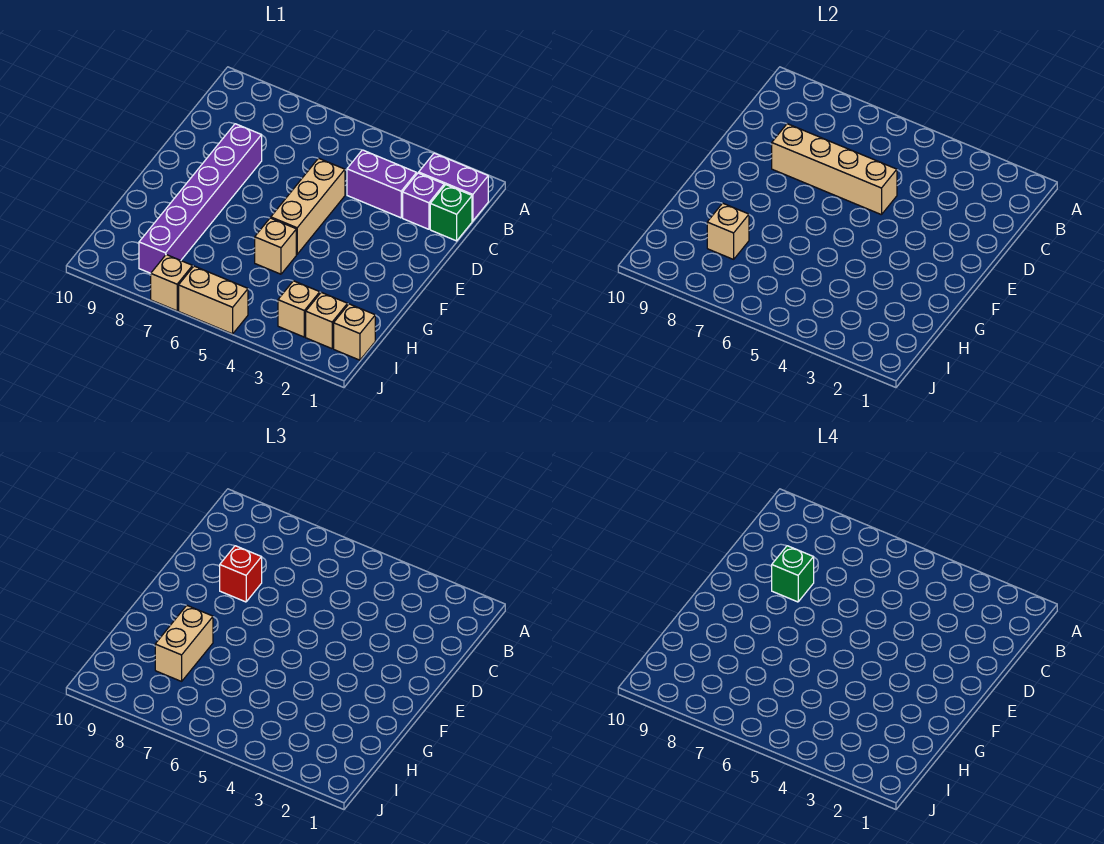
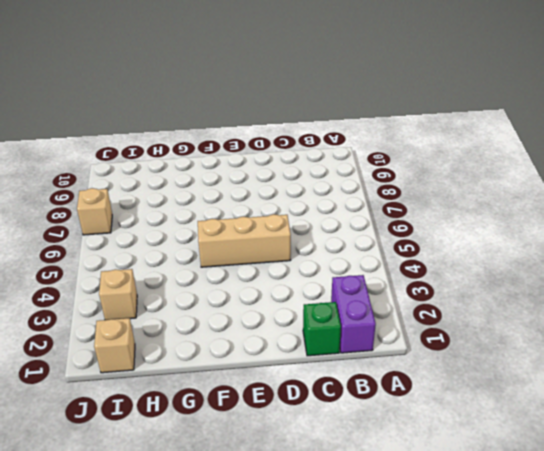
none -> purple 1x1 brick [403,173,444,229]
none -> purple 1x2 brick [347,150,417,218]
none -> purple 1x6 brick [139,124,262,273]

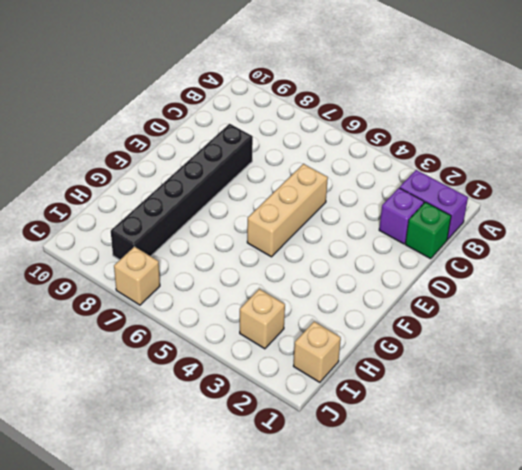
black 1x6 brick [111,124,253,260] -> purple 1x6 brick [139,124,262,273]
none -> purple 1x2 brick [347,150,417,218]
none -> tan 1x1 brick [255,218,296,274]
none -> tan 1x1 brick [306,292,348,349]

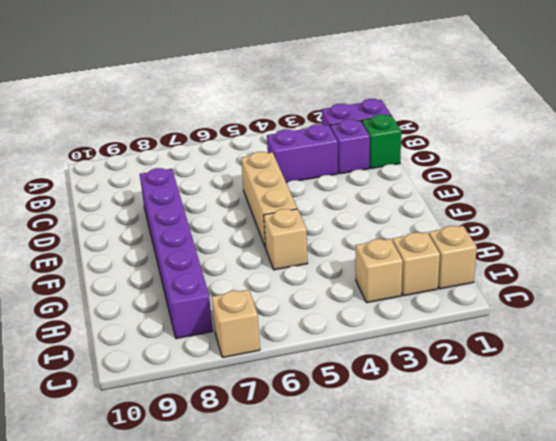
none -> tan 1x2 brick [179,266,248,334]
none -> tan 1x4 brick [772,124,897,215]
none -> tan 1x1 brick [707,203,749,259]

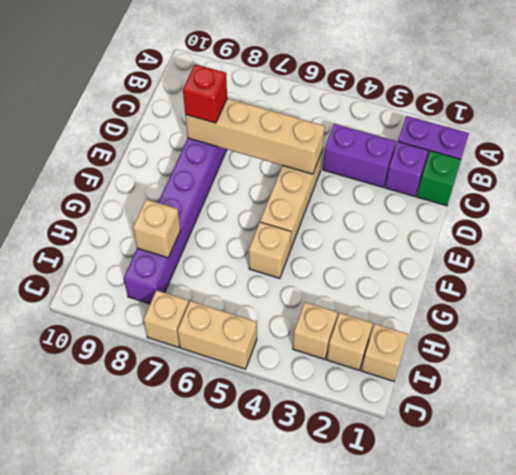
none -> tan 1x2 brick [155,605,213,681]
none -> green 1x1 brick [772,546,814,602]

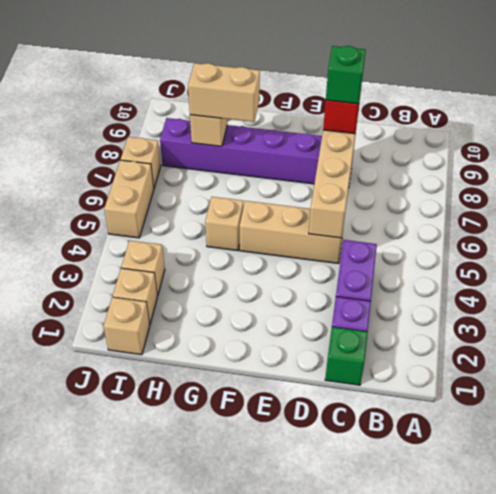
none -> purple 1x2 brick [419,153,488,221]

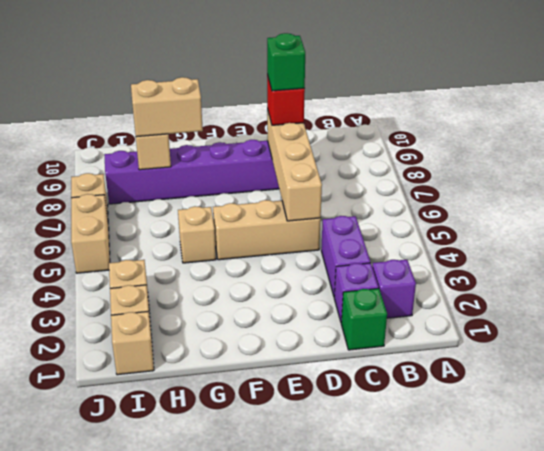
purple 1x1 brick [372,260,416,318] -> purple 1x2 brick [419,153,488,221]

